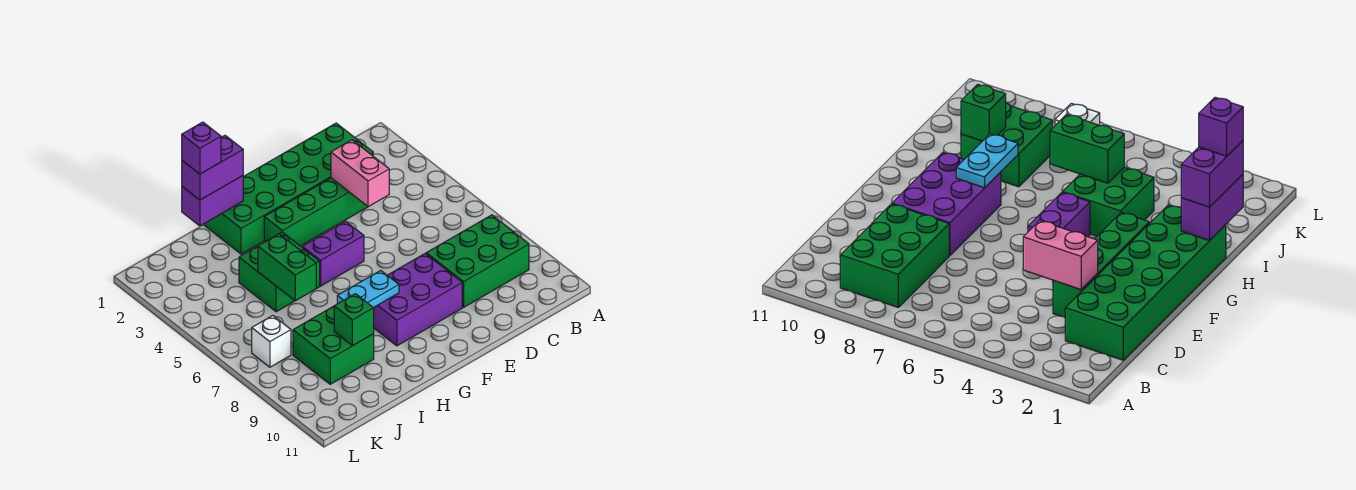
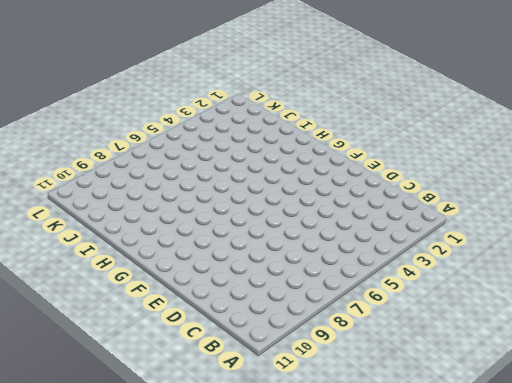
none -> green 2x3 brick [426,215,529,307]
none -> green 2x6 brick [204,123,373,254]
none -> green 1x4 brick [264,178,368,246]

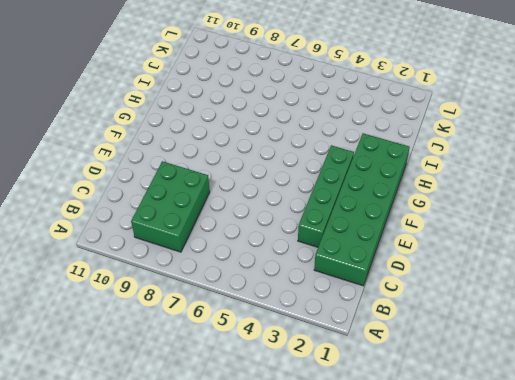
none -> purple 2x3 brick [374,254,462,346]
none -> purple 1x2 brick [302,221,364,286]
none -> green 2x2 brick [239,232,320,312]

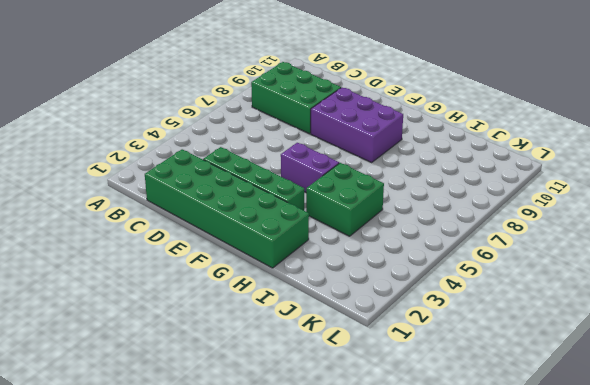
none -> green 2x2 brick [293,306,374,384]
none -> white 1x1 brick [252,316,291,367]
none -> pink 1x2 brick [331,140,389,207]

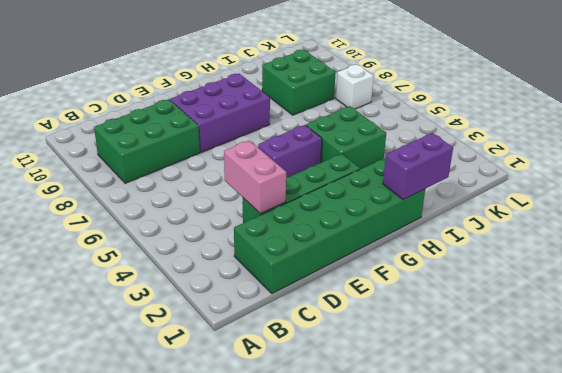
none -> cyan 1x2 plate [337,270,399,308]
none -> green 1x2 brick [258,234,316,301]
none -> green 1x1 brick [334,294,374,346]

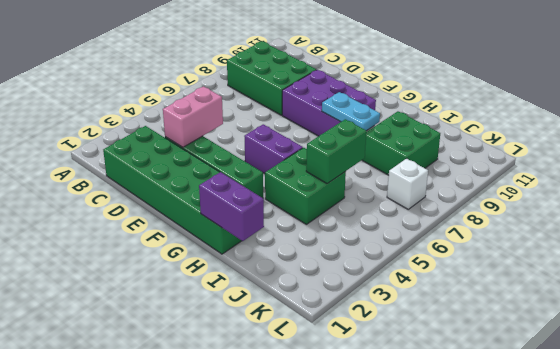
none -> green 1x1 brick [334,294,374,346]
none -> purple 1x2 brick [182,135,243,200]
none -> purple 1x1 brick [182,122,221,174]

